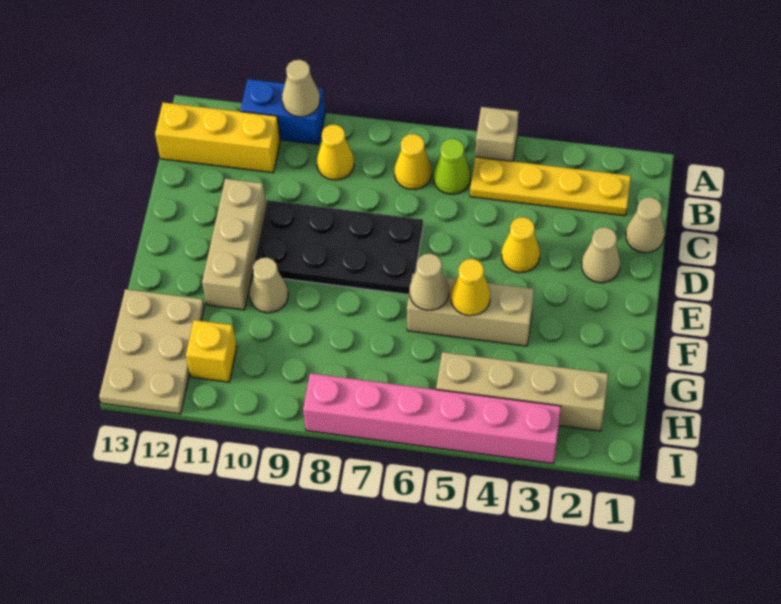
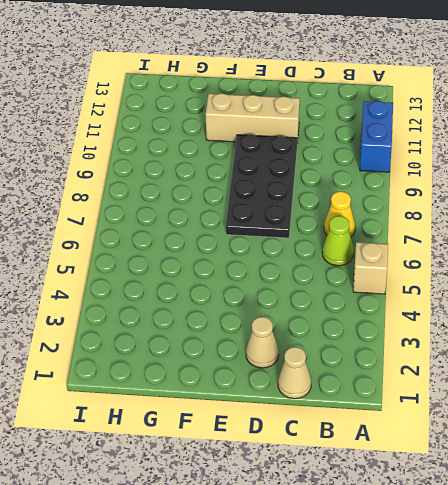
none -> yellow 1x4 plate [470,157,631,216]
none -> yellow 1x1 cone [317,125,354,180]
none -> yellow 1x3 brick [155,102,280,173]

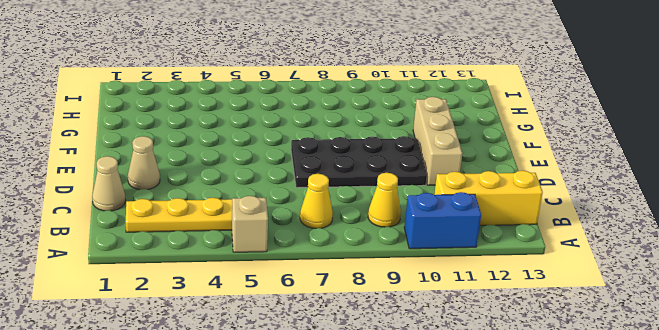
none -> lime 1x1 cone [434,139,471,194]
none -> yellow 1x1 cone [502,217,540,273]
none -> tan 1x3 brick [407,274,534,346]

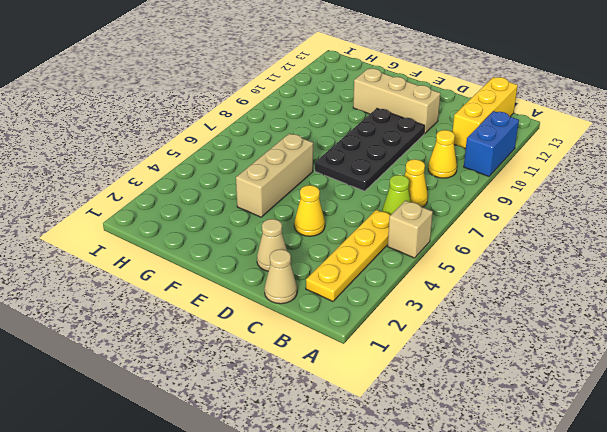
none -> tan 1x1 cone [249,258,288,313]
none -> tan 2x3 plate [99,289,205,414]
none -> tan 1x4 brick [436,352,608,431]

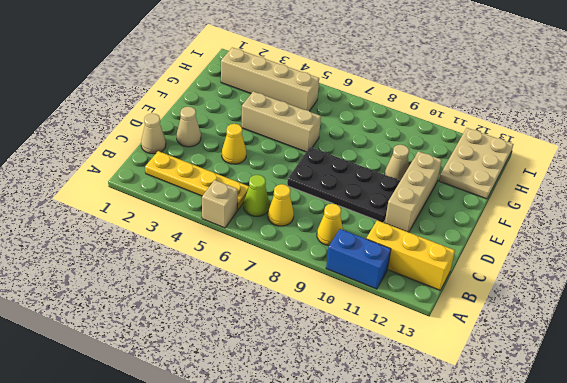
none -> yellow 1x1 brick [186,320,237,382]
none -> pink 1x6 brick [303,373,561,464]
none -> tan 1x1 cone [282,60,320,117]

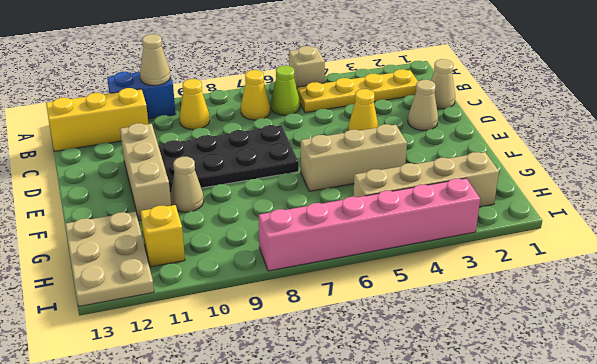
none -> yellow 1x1 cone [451,259,490,316]
none -> tan 1x1 cone [410,254,449,310]

